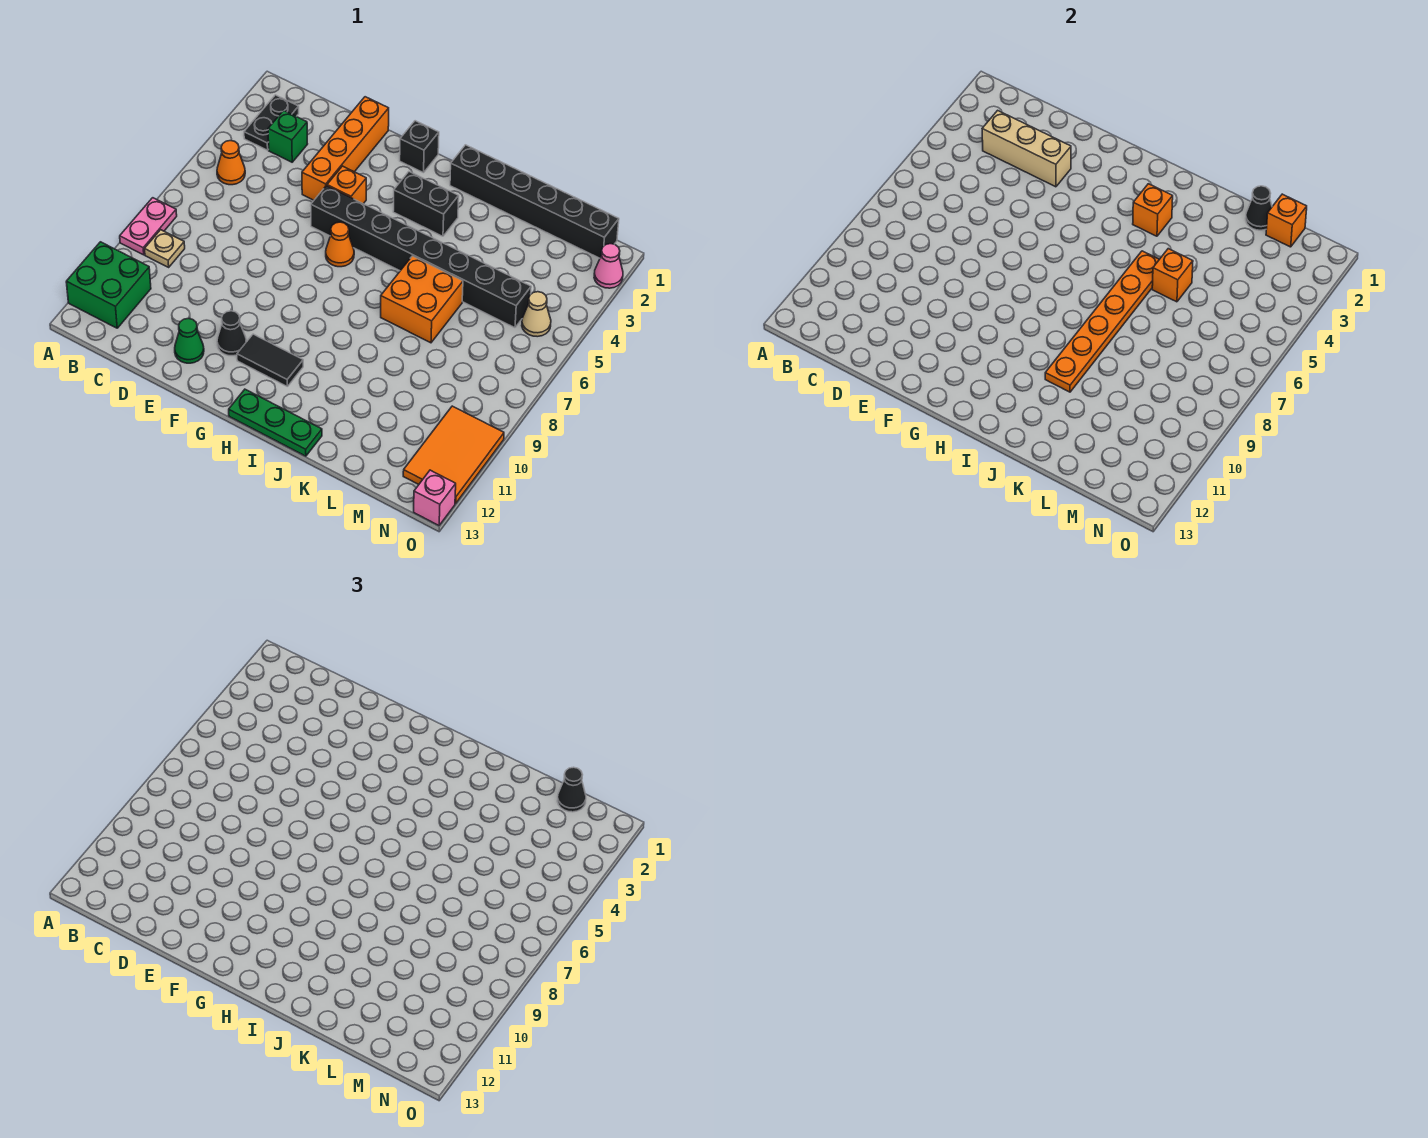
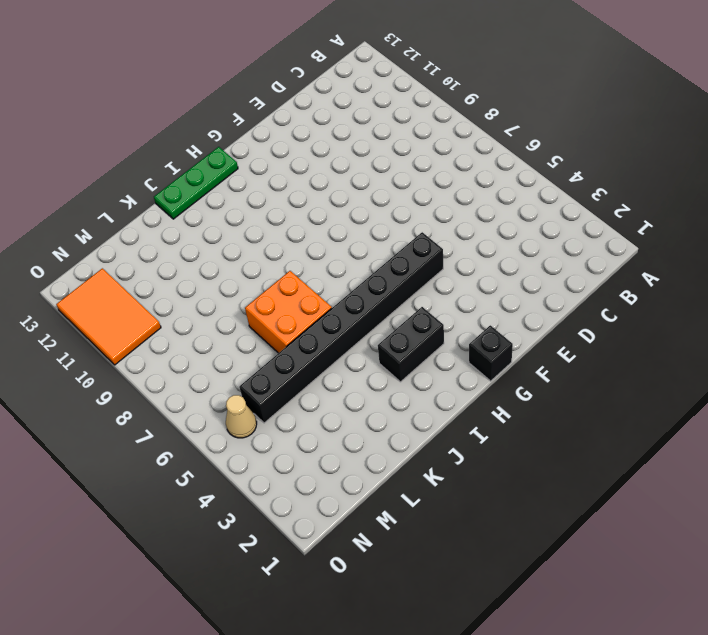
none -> pink 1x2 plate [120,198,177,255]
none -> green 2x2 brick [66,242,151,328]
none -> black 1x2 plate [244,95,299,150]

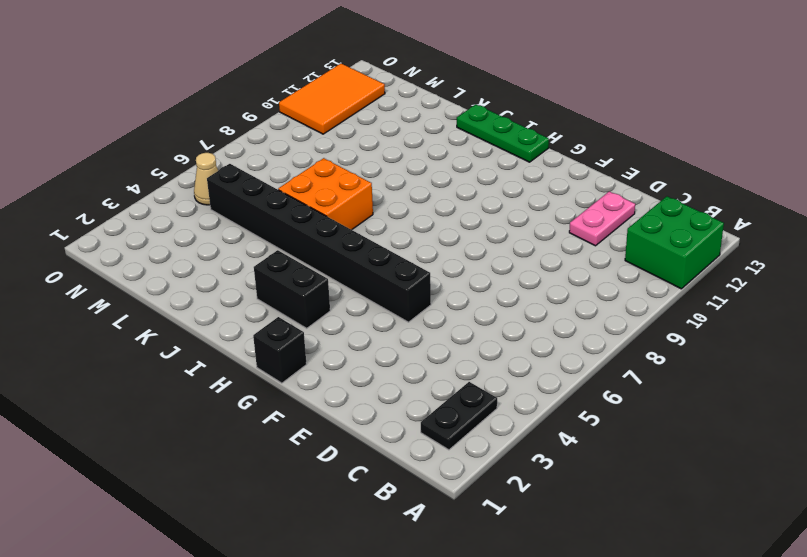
pink 1x2 plate [569,191,635,246] -> pink 1x2 plate moved to [120,198,177,255]
none -> orange 1x1 cone [217,141,245,185]
none -> tan 1x1 plate [145,230,185,267]
none -> green 1x1 brick [268,110,307,162]

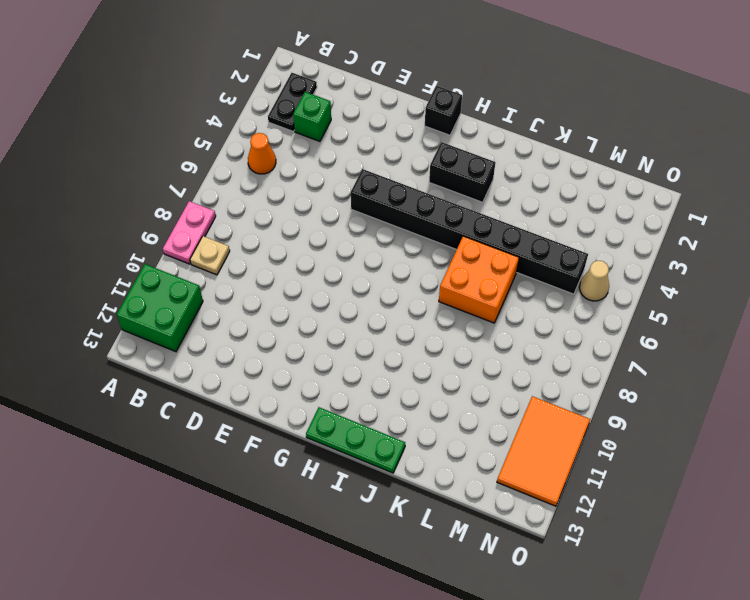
none -> orange 1x4 brick [302,97,389,200]
none -> green 1x1 cone [175,318,204,363]
none -> orange 1x1 brick [327,166,366,204]

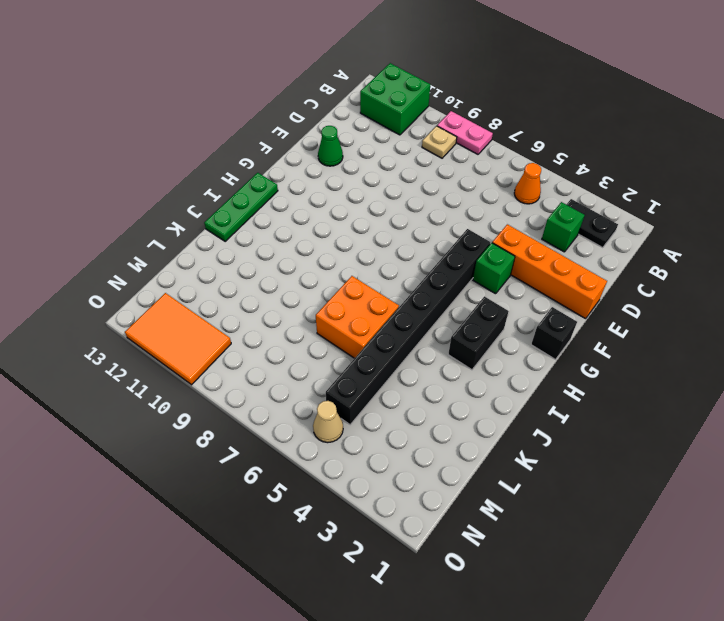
green 1x1 brick [473,243,515,294] -> orange 1x1 brick [327,166,366,204]
none -> black 1x1 cone [217,311,246,356]
none -> orange 1x1 cone [326,222,354,267]
none -> black 1x2 tile [237,334,303,386]

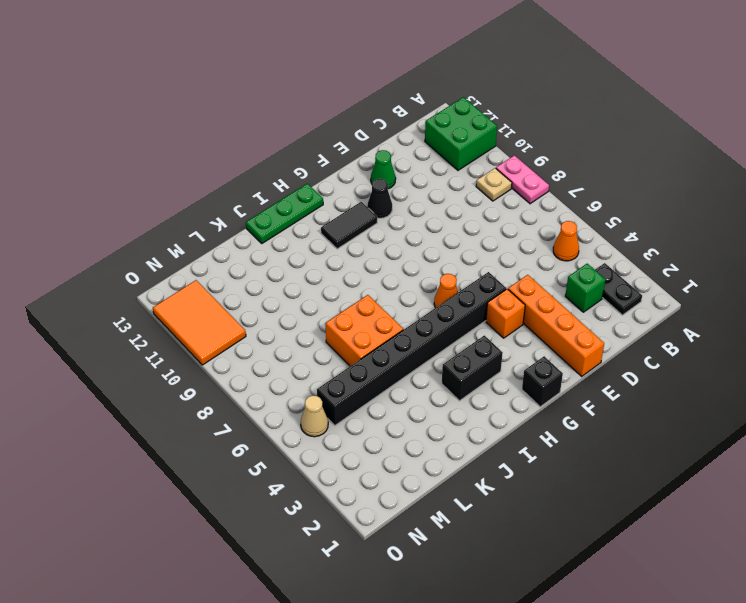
none -> black 1x6 brick [450,145,619,258]
none -> pink 1x1 cone [594,244,623,288]
none -> pink 1x1 brick [414,470,456,525]

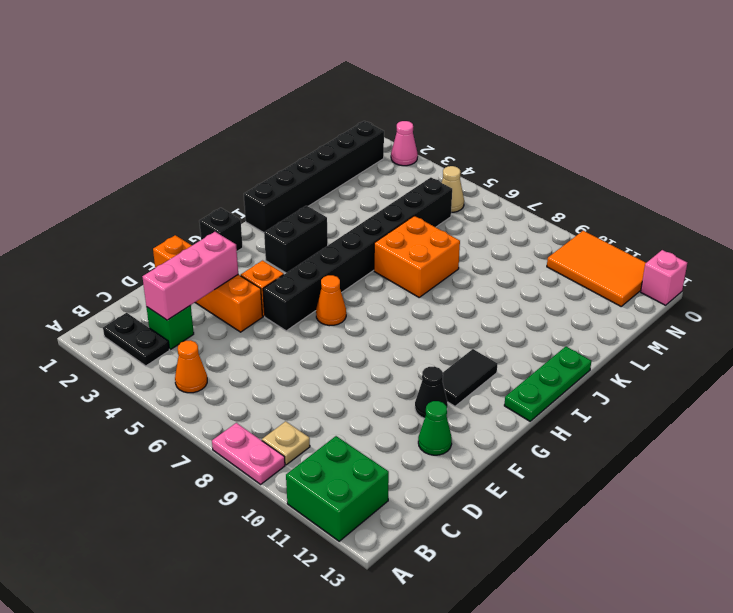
pink 1x3 brick [142,232,238,320] -> tan 1x3 brick [982,110,1071,187]
none -> orange 1x1 brick [1133,184,1173,236]
none -> orange 1x6 plate [1045,251,1159,392]
none -> orange 1x1 brick [1152,249,1193,302]

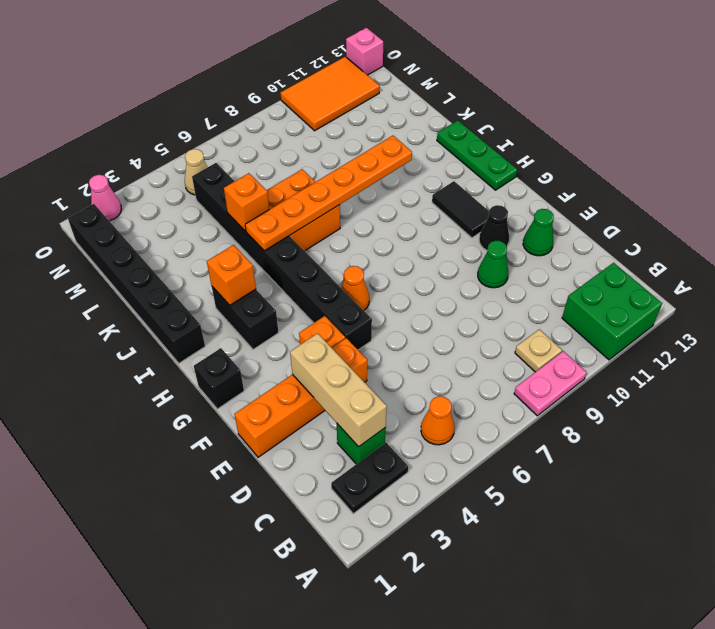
green 1x1 cone [478,240,508,288] -> none
none -> black 1x1 cone [1246,186,1272,230]
none -> orange 1x1 brick [1266,194,1307,247]
none -> black 1x1 cone [557,767,586,812]

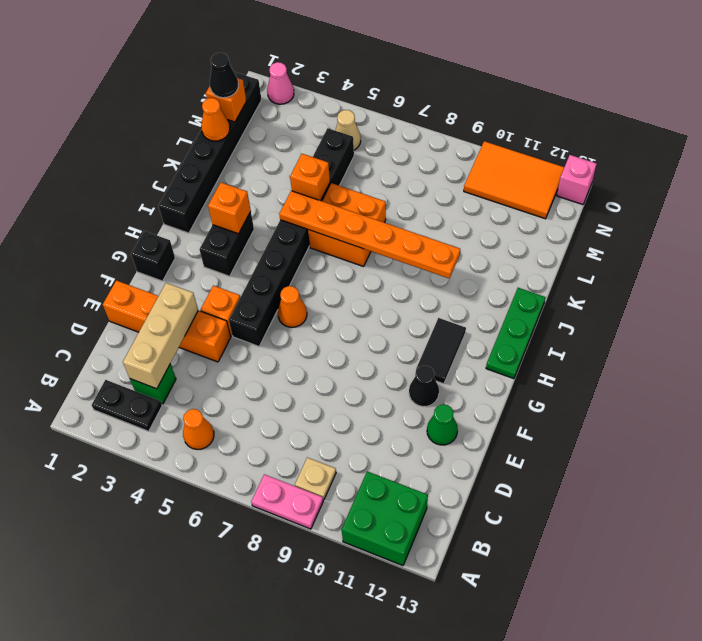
orange 1x1 cone [201,98,230,141] -> black 1x1 cone [1246,186,1272,230]

